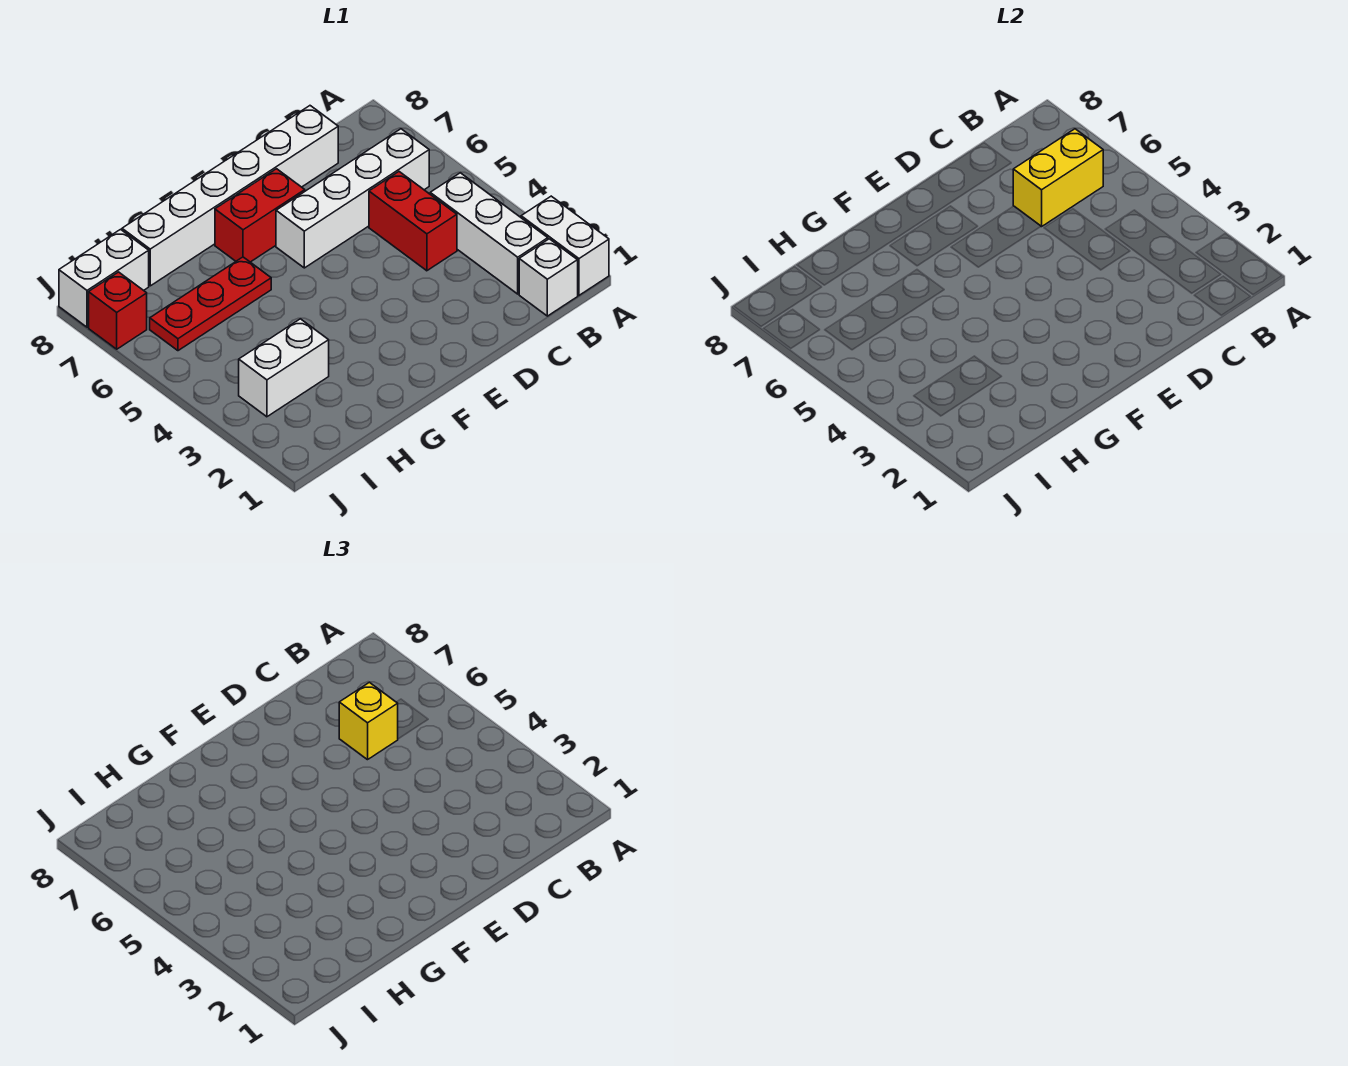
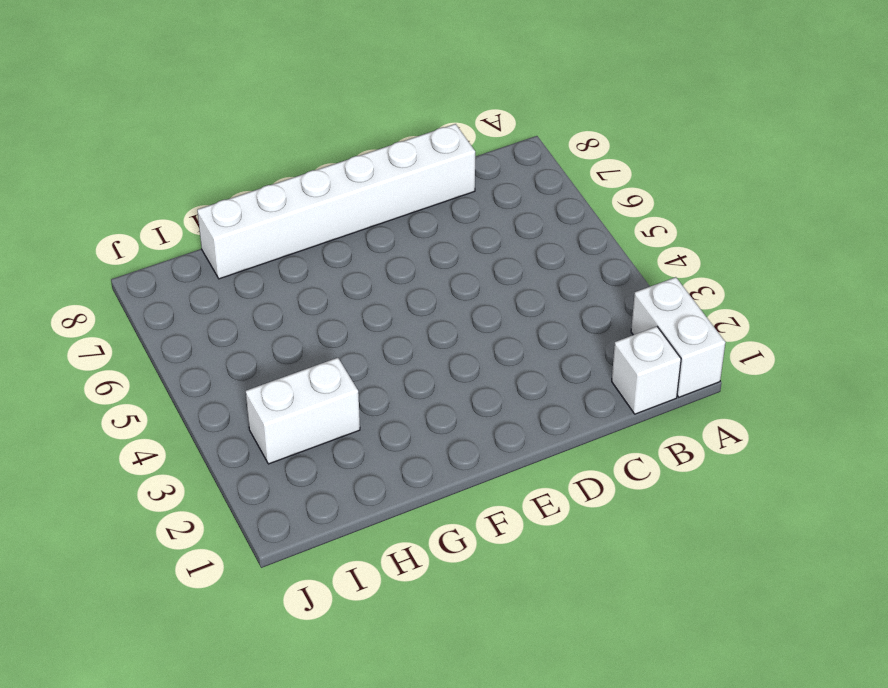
none -> white 1x3 brick [430,173,548,294]
none -> white 1x4 brick [276,129,429,268]
none -> red 1x2 brick [369,172,457,271]

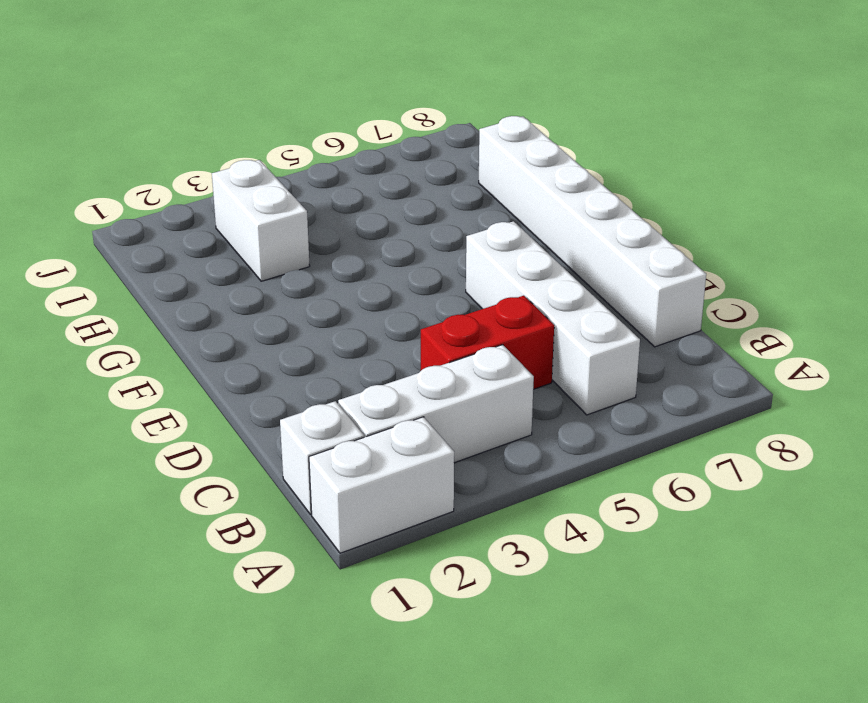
none -> red 1x2 brick [215,169,305,262]
none -> red 1x3 plate [150,257,271,351]
none -> white 1x2 brick [59,229,149,327]

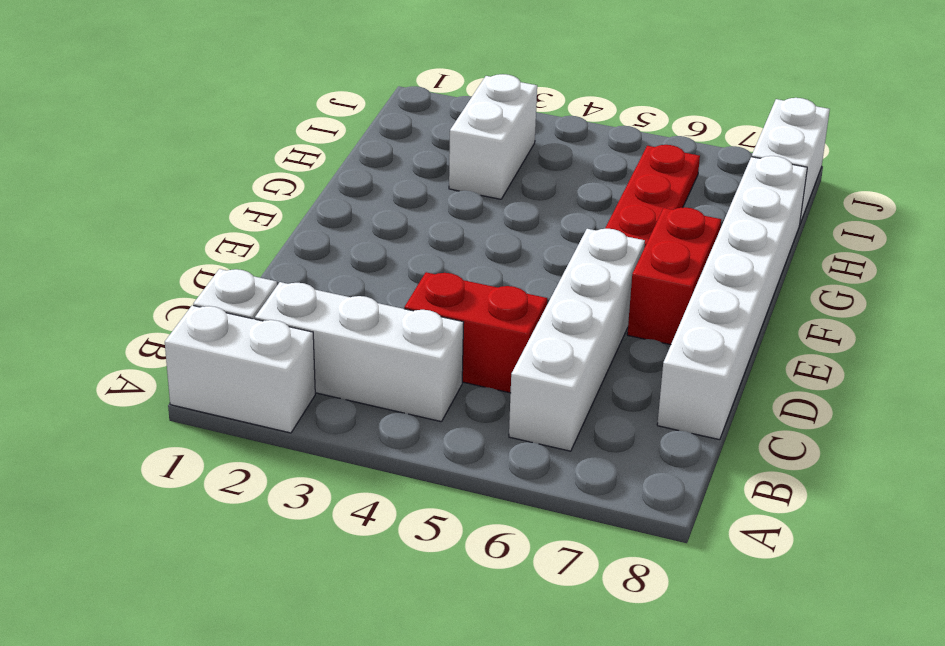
none -> red 1x1 brick [89,272,147,349]
none -> yellow 1x2 brick [1013,129,1103,227]
none -> yellow 1x1 brick [339,682,398,760]

